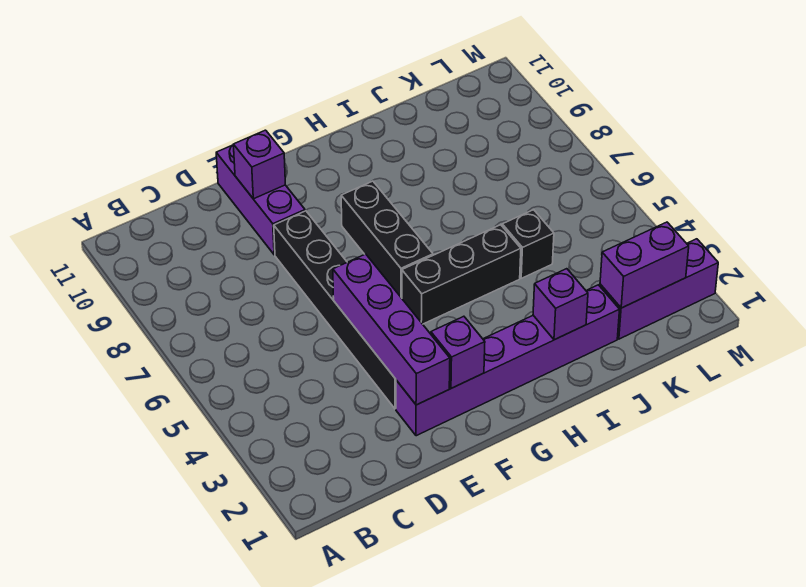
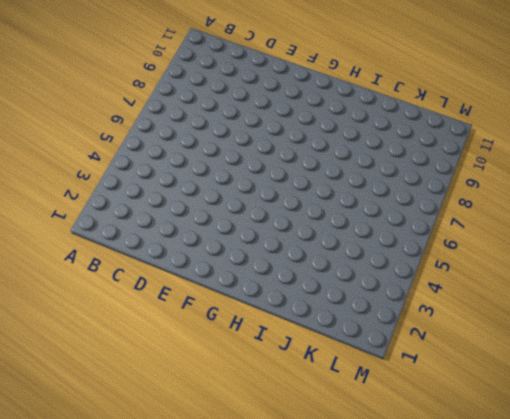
none -> purple 1x6 brick [396,285,620,436]
none -> black 1x6 brick [274,211,396,409]
none -> purple 1x3 brick [216,145,305,255]

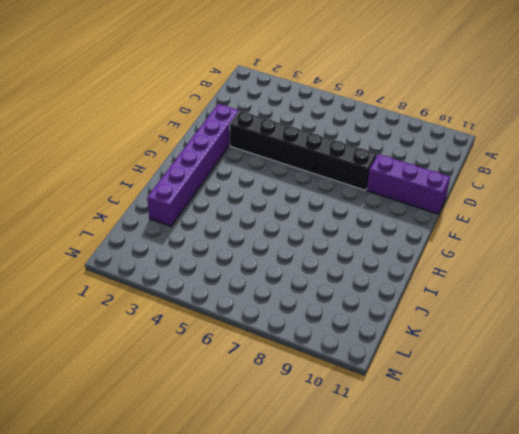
none -> black 1x3 brick [402,225,521,324]
none -> black 1x3 brick [341,181,433,298]
none -> black 1x1 brick [502,210,554,278]

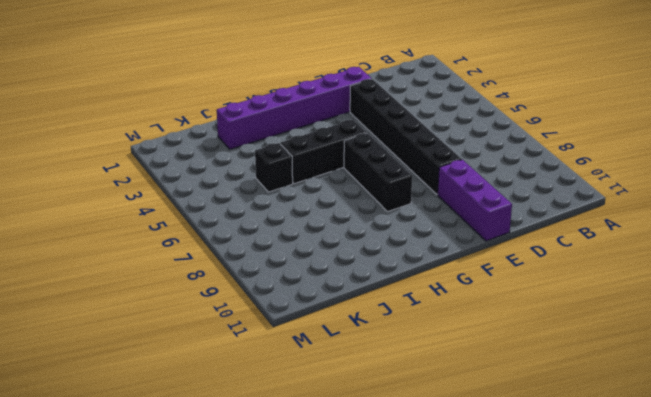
none -> purple 1x3 brick [600,239,718,339]
none -> purple 1x4 brick [333,254,450,405]
none -> purple 1x1 brick [233,130,285,199]

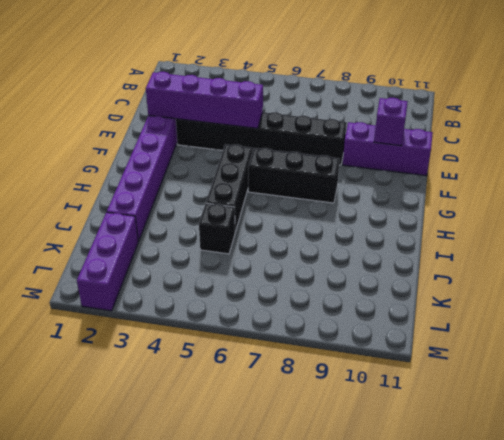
none -> purple 1x1 brick [431,316,485,388]
none -> purple 1x1 brick [533,269,588,340]
none -> purple 1x2 brick [600,222,689,308]

